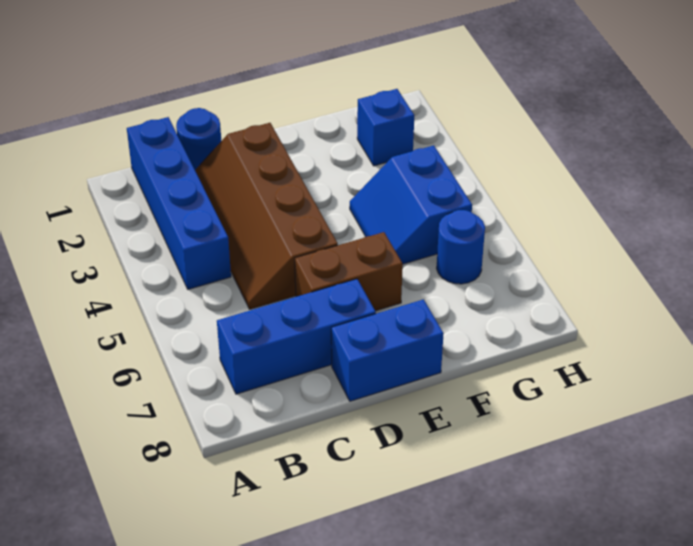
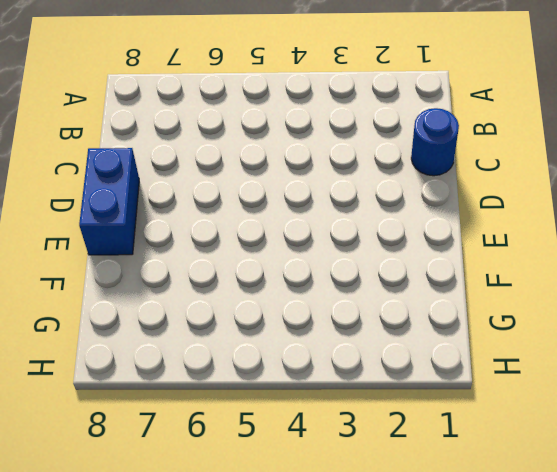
none -> blue 1x4 brick [127,117,231,289]
none -> blue 1x3 brick [217,279,376,394]

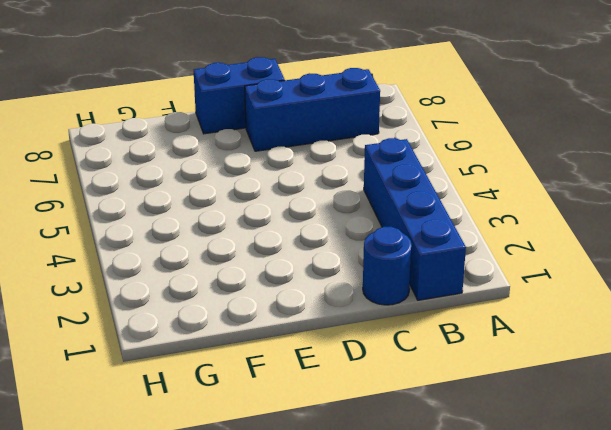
none -> brown 2x4 slope [195,123,338,309]
none -> brown 1x2 brick [295,232,403,311]

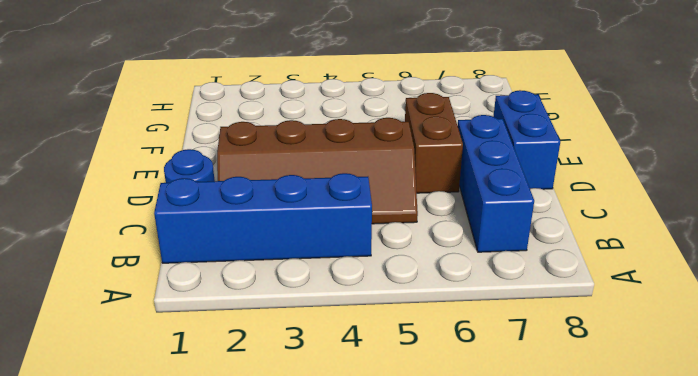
none -> blue 2x2 slope [350,145,472,264]
none -> blue 1x1 brick [357,89,414,166]

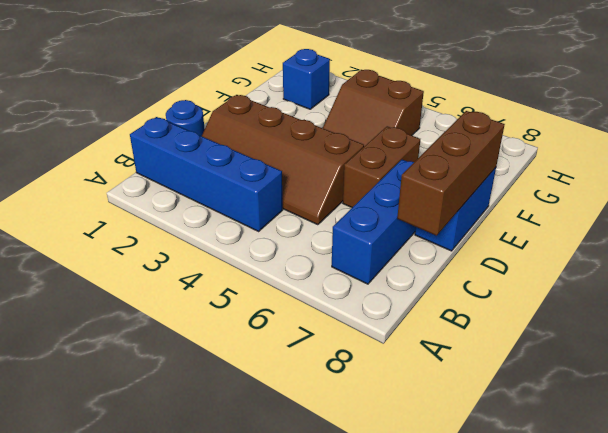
brown 1x3 brick [397,111,505,236] -> none
brown 2x2 slope [323,70,424,146] -> blue 2x2 slope [350,145,472,264]
none -> blue 1x1 round brick [437,210,485,284]

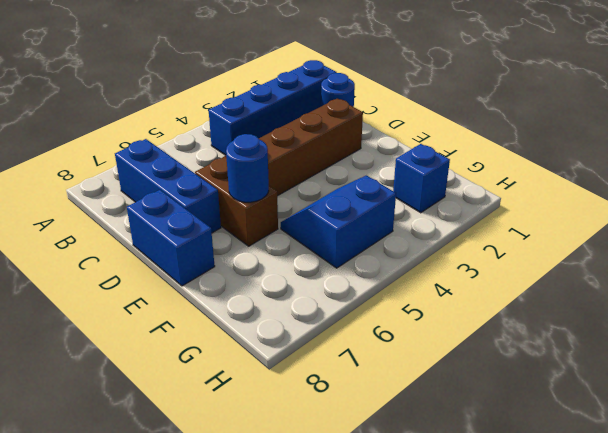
blue 1x1 round brick [226,134,269,202] -> blue 1x1 round brick moved to [437,210,485,284]

